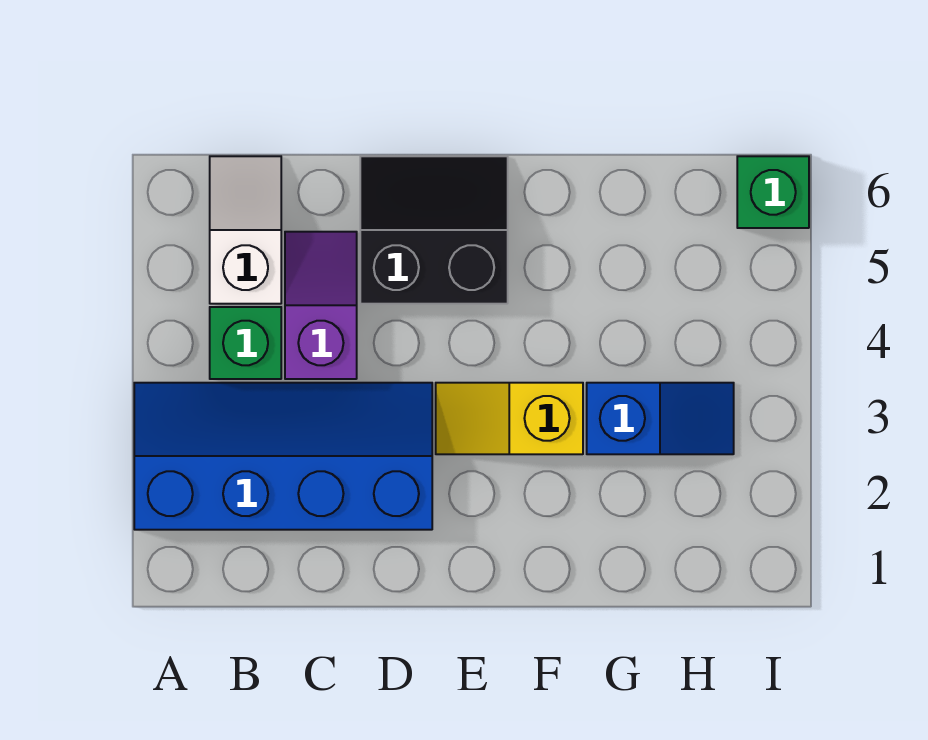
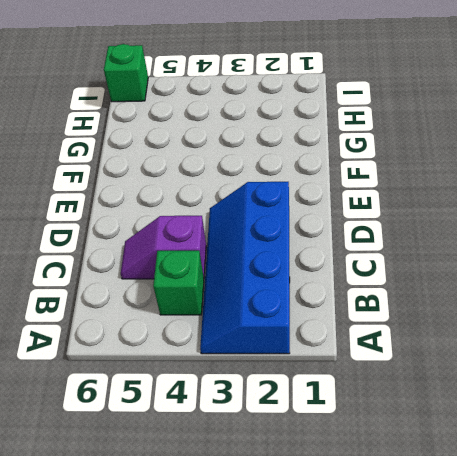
none -> white 1x2 slope [210,156,281,304]
none -> black 2x2 slope [360,156,508,304]

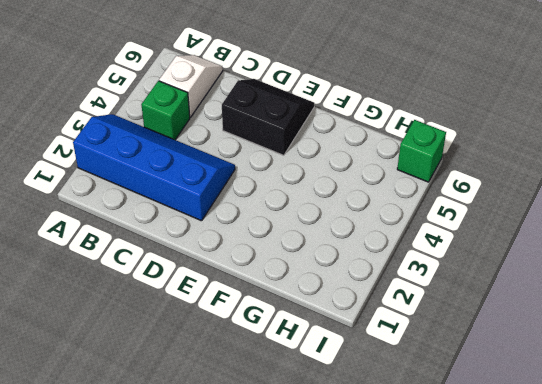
none -> purple 1x2 slope [285,232,357,379]
none -> yellow 1x2 slope [436,383,583,454]

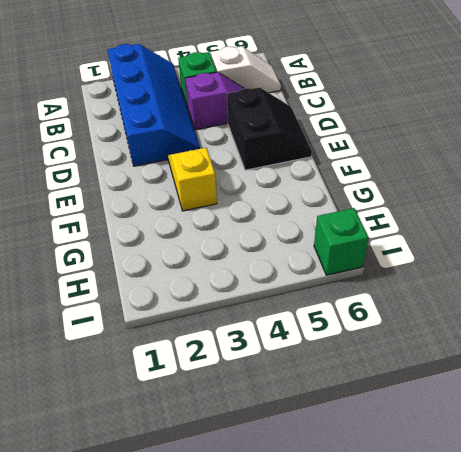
none -> blue 1x2 slope [587,383,734,454]

